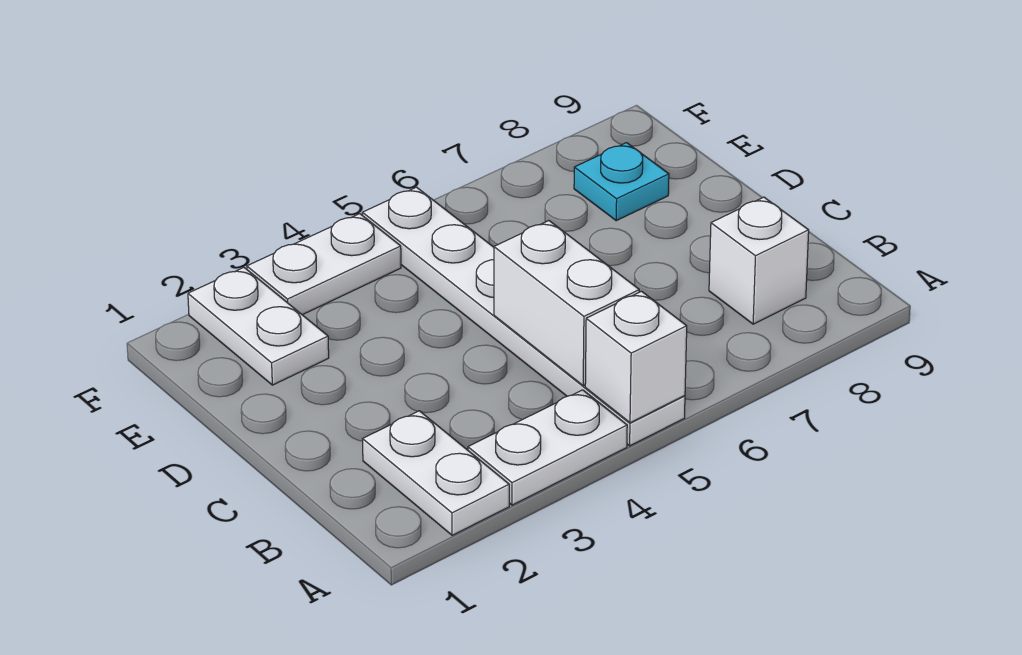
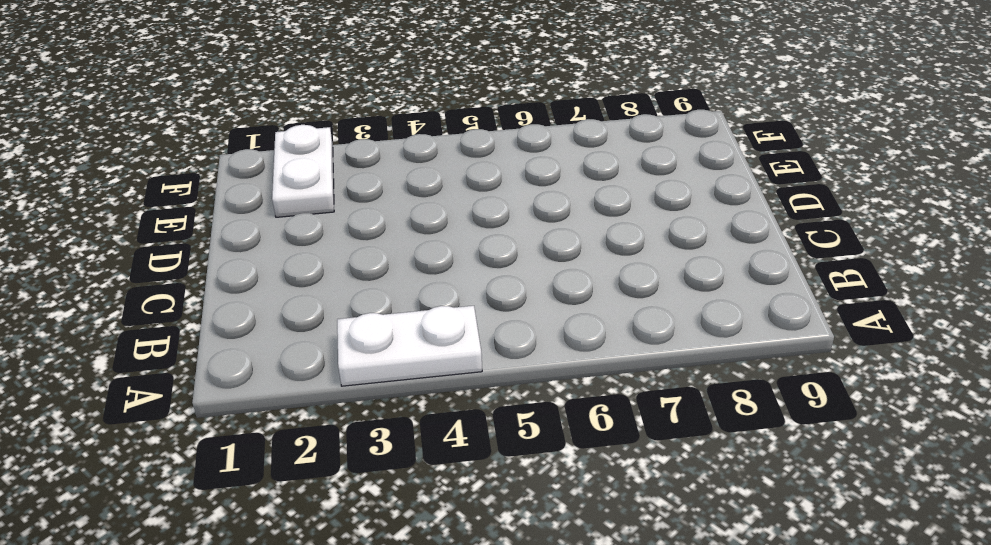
none -> white 1x2 plate [363,411,509,535]
none -> white 1x6 plate [362,187,685,446]

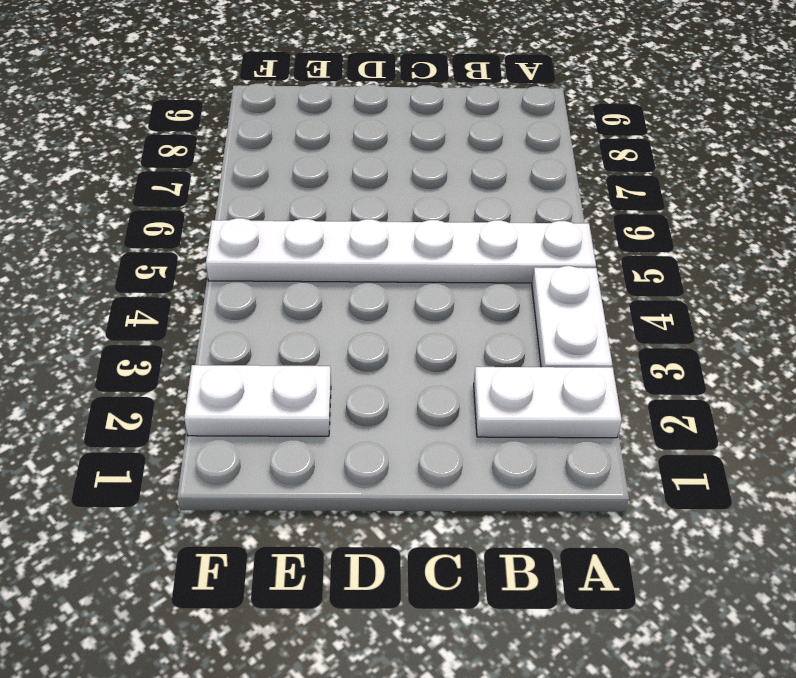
none -> white 1x1 brick [709,197,809,324]
none -> cyan 1x1 plate [574,143,669,221]

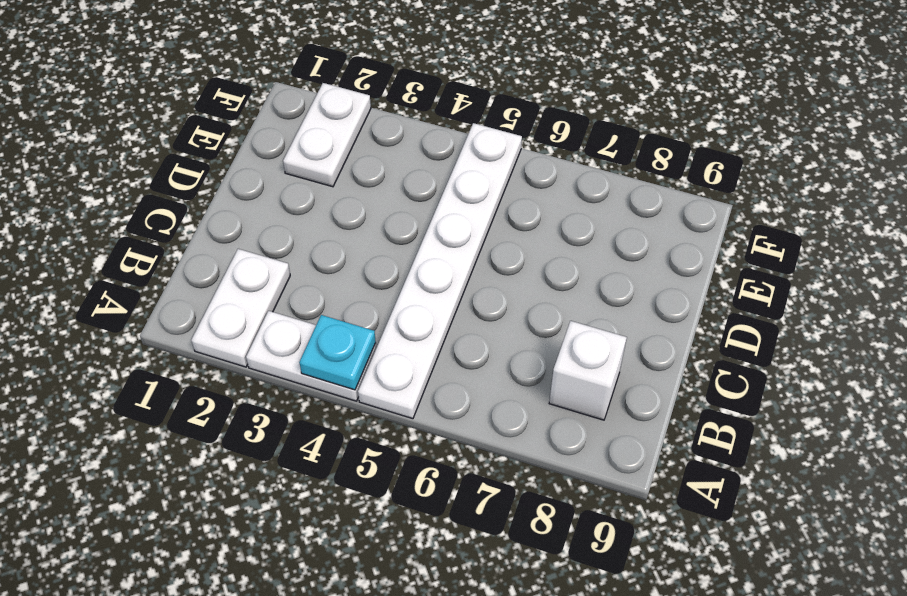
cyan 1x1 plate [299,315,376,390] -> cyan 1x1 plate moved to [574,143,669,221]
none -> white 1x2 plate [247,214,401,315]
none -> white 1x1 brick [585,291,687,423]

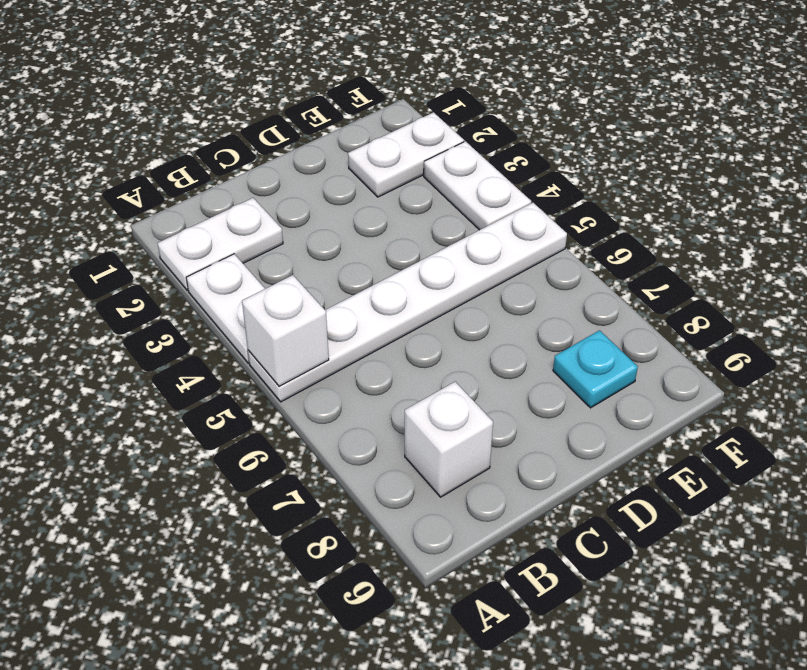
none -> white 1x2 brick [494,221,639,386]

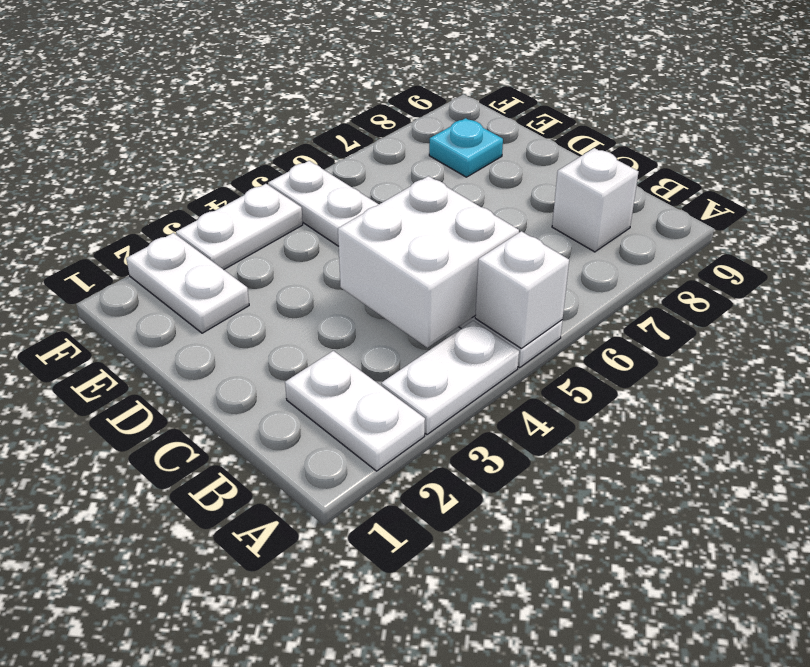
white 2x2 brick [338,176,519,348] -> white 1x2 brick [494,221,639,386]

